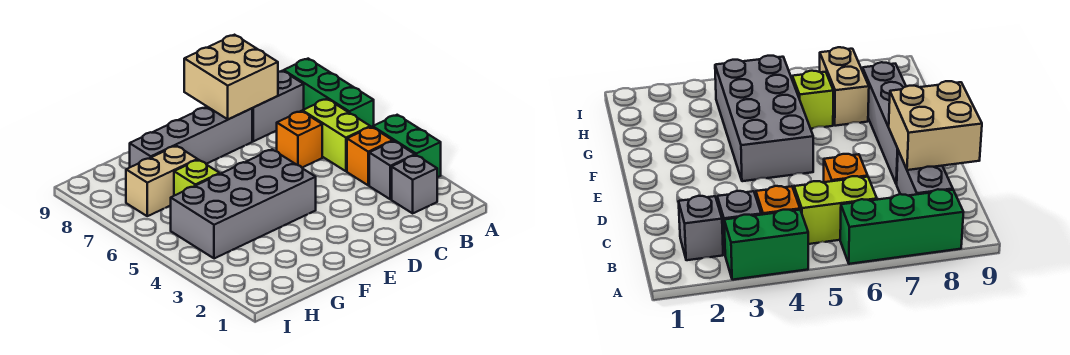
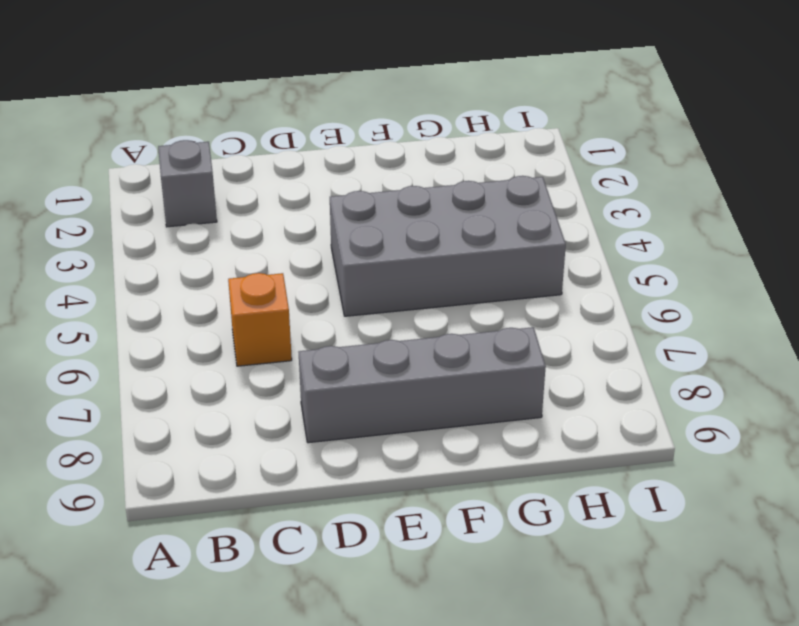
none -> green 1x2 brick [373,115,441,177]
none -> green 1x3 brick [284,59,374,127]
none -> grey 1x1 brick [369,141,415,199]

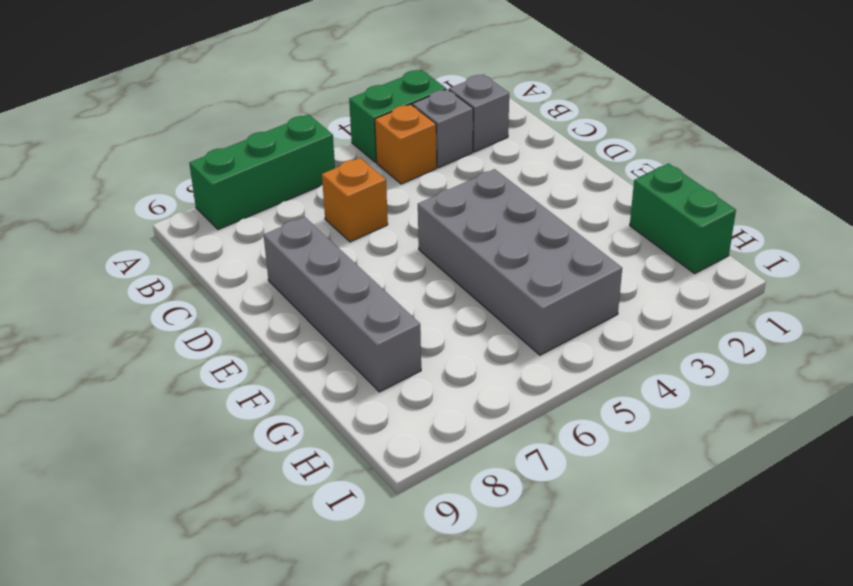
green 1x2 brick [630,164,736,274] -> none
none -> lime 1x2 brick [303,99,370,171]
none -> grey 1x2 brick [252,71,304,141]
none -> lime 1x1 brick [174,160,220,196]

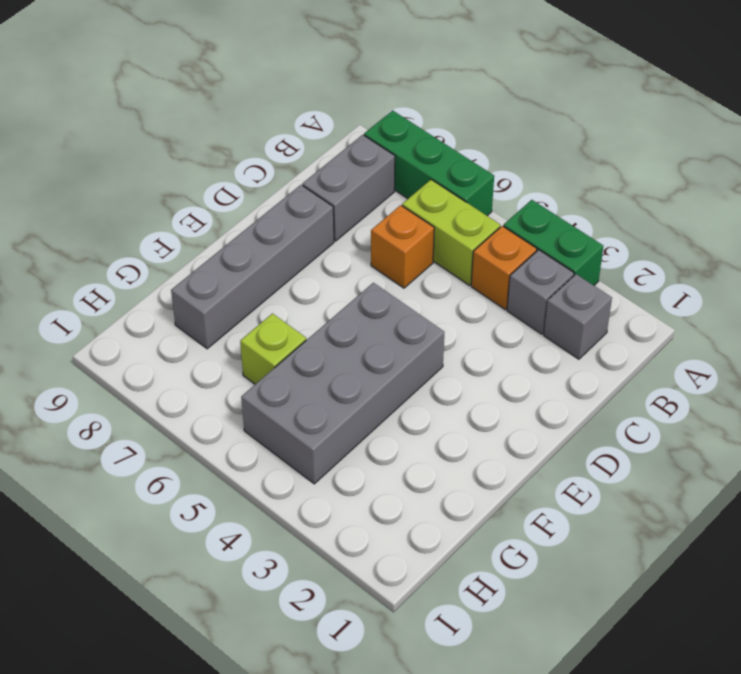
none -> tan 1x2 brick [126,146,197,216]
none -> tan 2x2 brick [184,35,278,119]

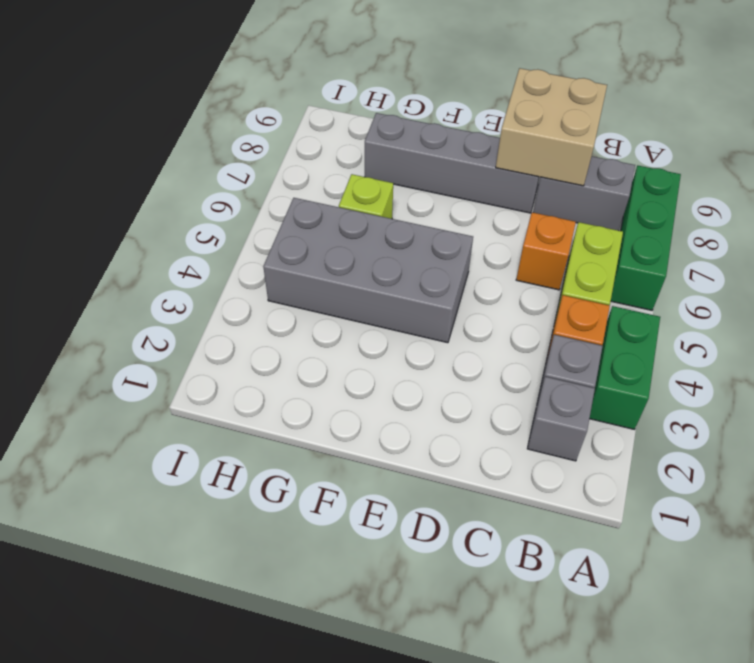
none -> tan 1x2 brick [126,146,197,216]

